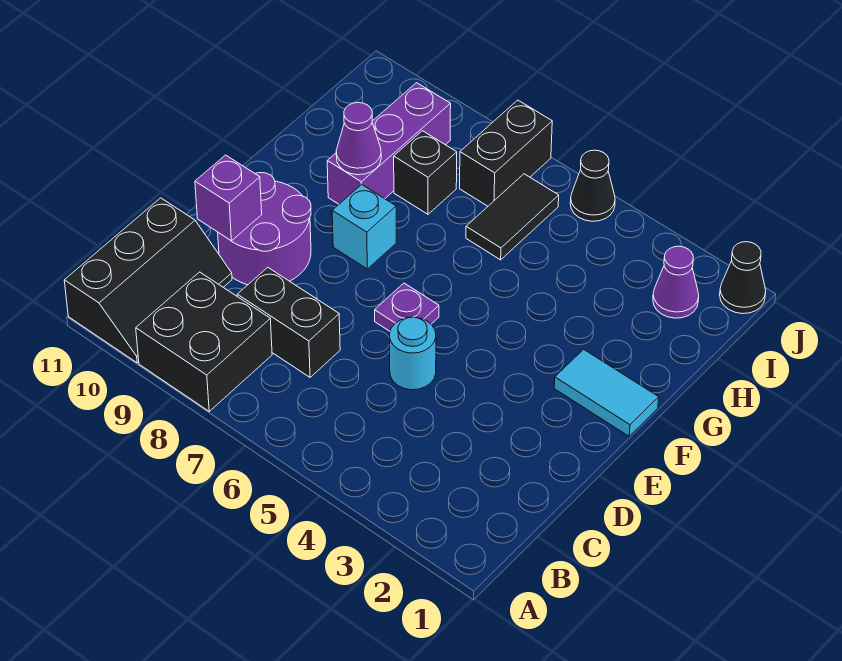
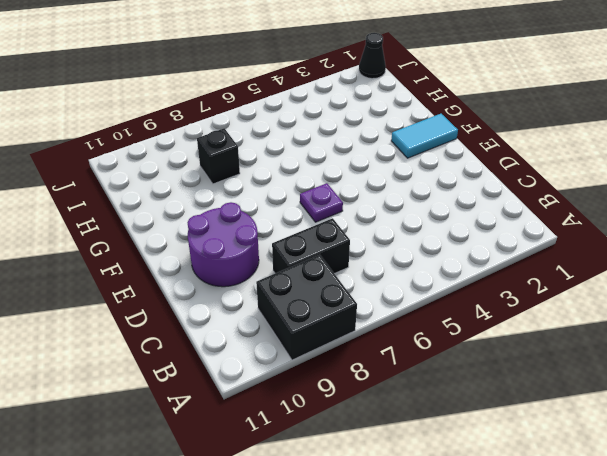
none -> black 2x3 slope [64,198,232,363]
none -> cyan 1x1 round brick [389,317,436,390]
none -> cyan 1x1 brick [332,184,396,269]

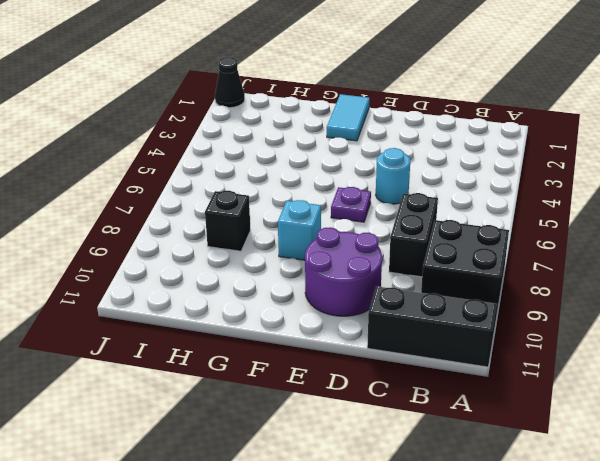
none -> purple 1x3 brick [327,83,451,204]
none -> black 1x2 tile [466,174,559,260]
none -> purple 1x1 cone [653,246,699,318]

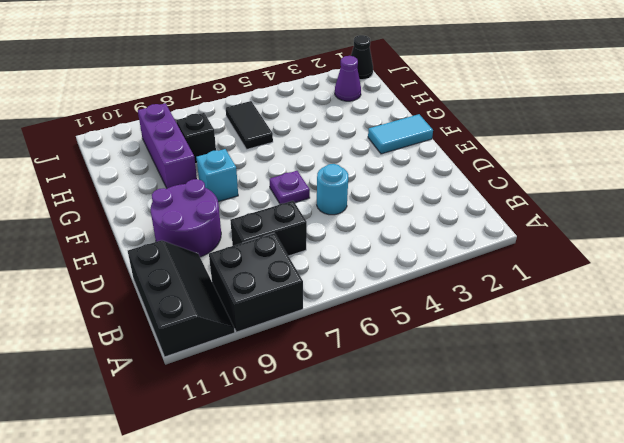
none -> black 1x2 brick [460,100,552,206]
none -> black 1x1 cone [570,150,615,221]
none -> purple 1x1 brick [195,155,262,241]

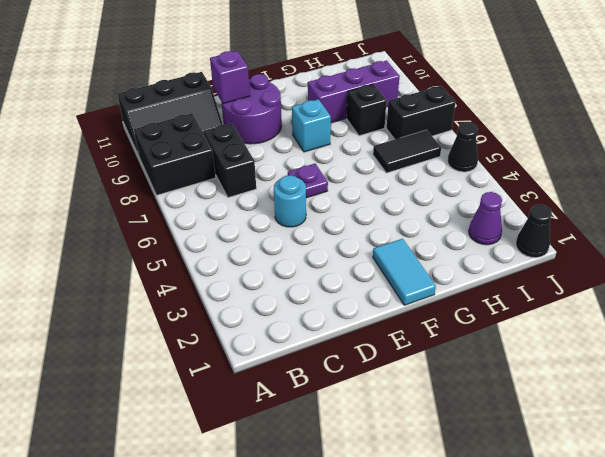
none -> purple 1x1 cone [336,103,381,175]

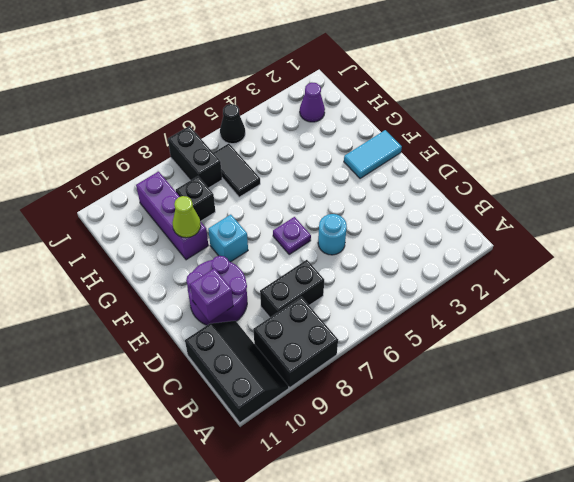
lime 1x1 cone [172,196,201,238] -> purple 1x1 cone [336,103,381,175]
none -> black 1x1 cone [720,242,766,314]

